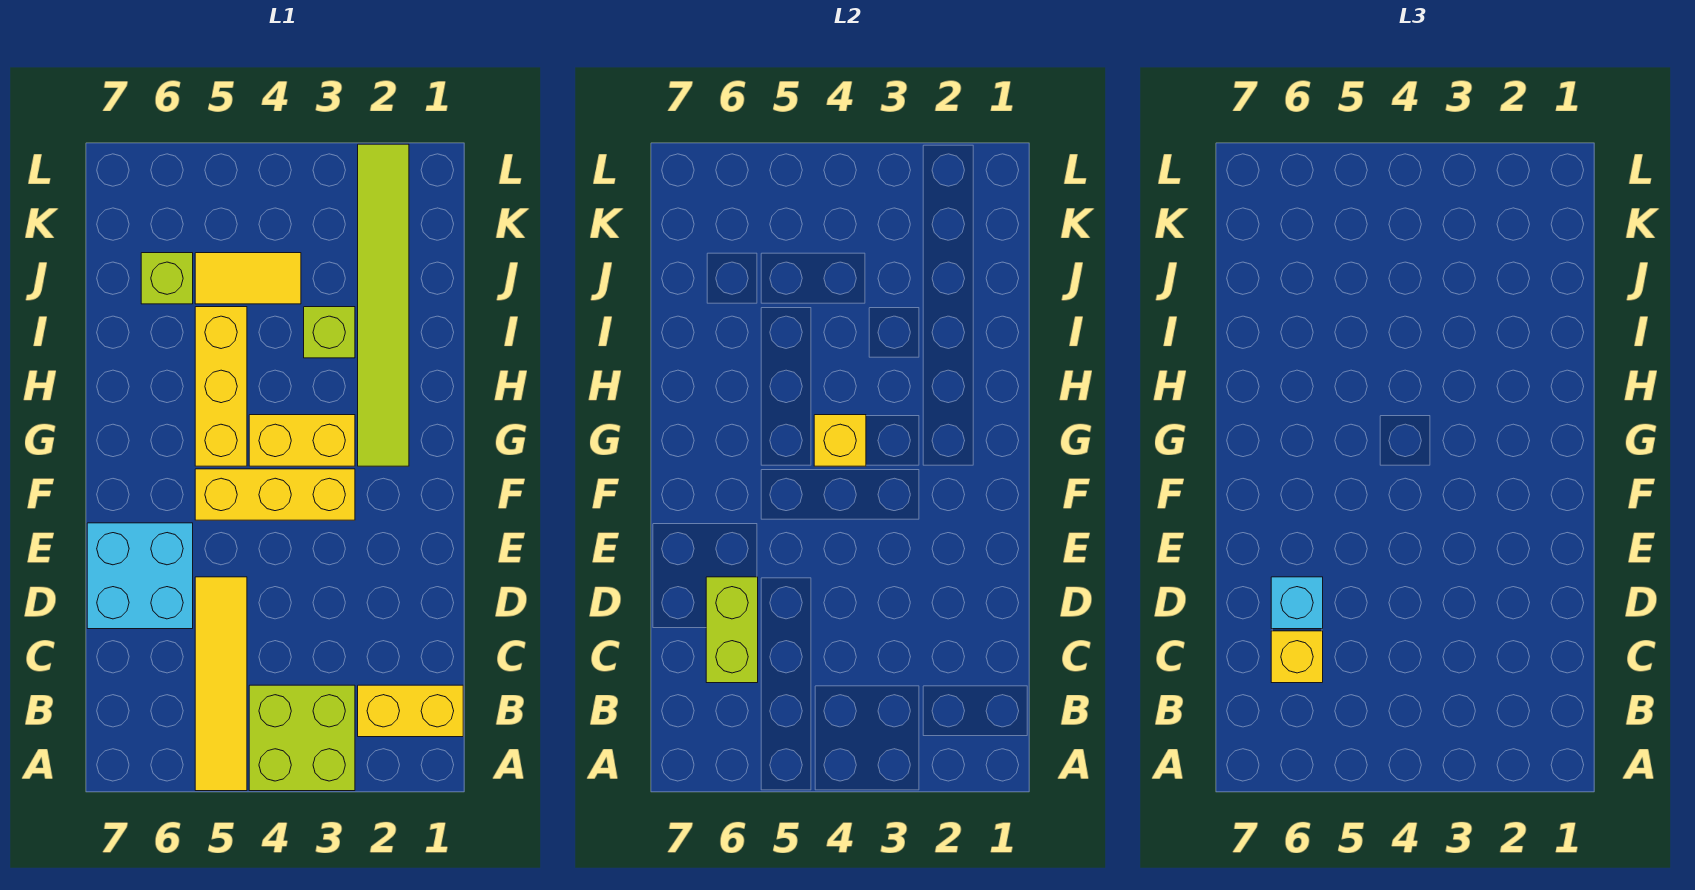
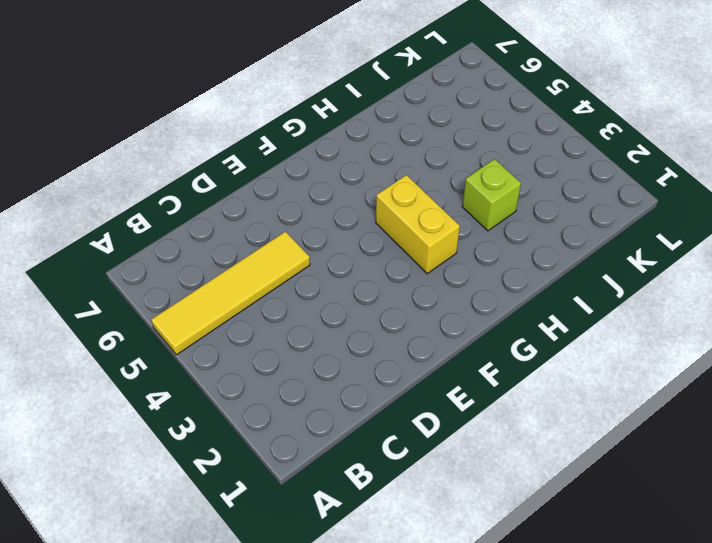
none -> lime 2x2 brick [249,685,355,791]
none -> yellow 1x2 brick [358,685,463,737]
none -> cyan 2x2 brick [87,523,193,629]

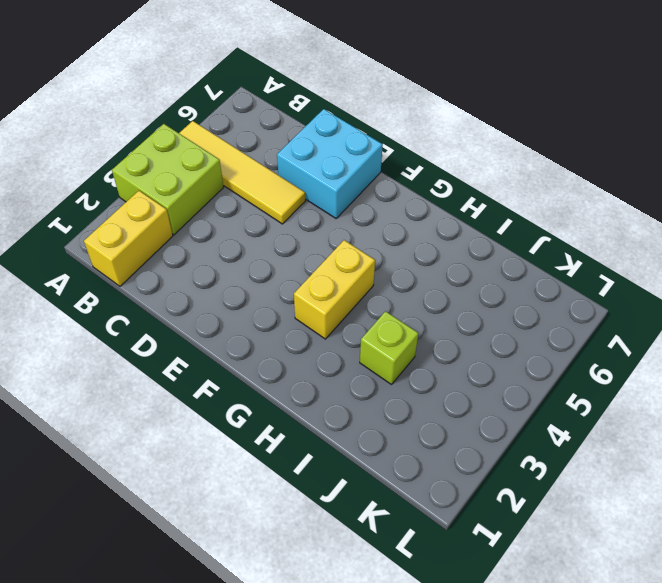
none -> yellow 1x3 brick [195,469,355,520]
none -> lime 1x6 tile [358,144,409,466]
none -> yellow 1x3 brick [195,307,247,466]

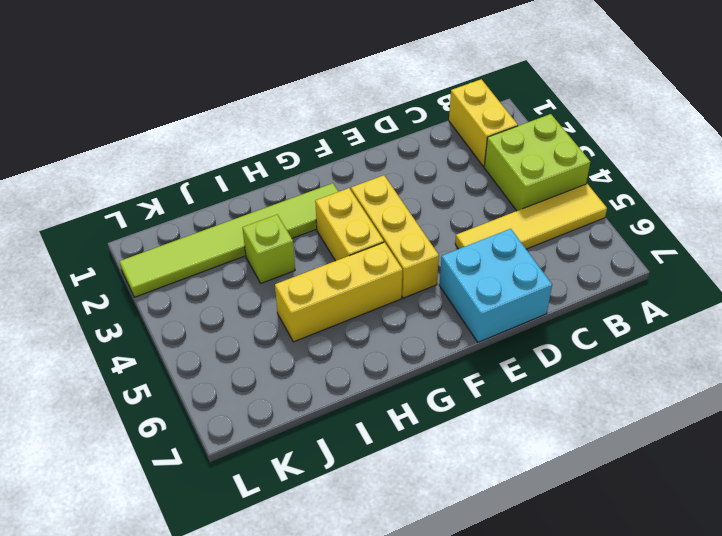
none -> yellow 1x2 tile [195,253,301,304]
none -> lime 1x1 brick [141,253,193,304]
none -> lime 1x2 brick [706,577,758,683]

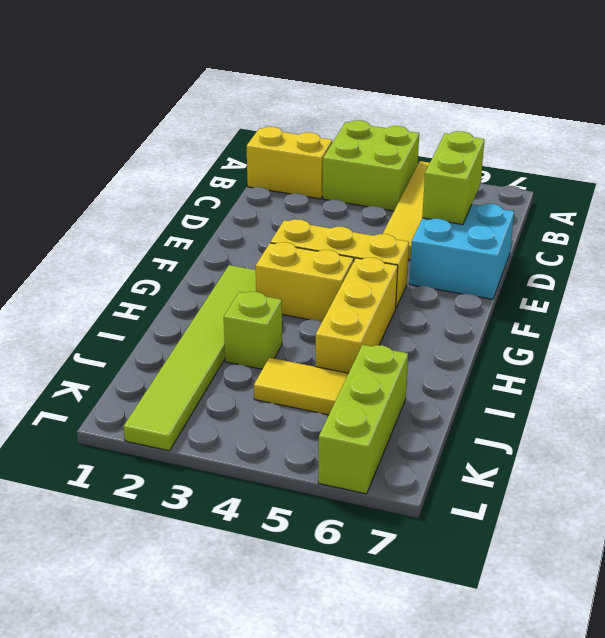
lime 1x3 brick [318,345,408,494] -> lime 1x1 brick [141,253,193,304]
none -> yellow 1x1 brick [814,415,866,466]
none -> yellow 1x1 brick [1271,631,1323,683]
none -> cyan 1x1 brick [1271,577,1323,629]

